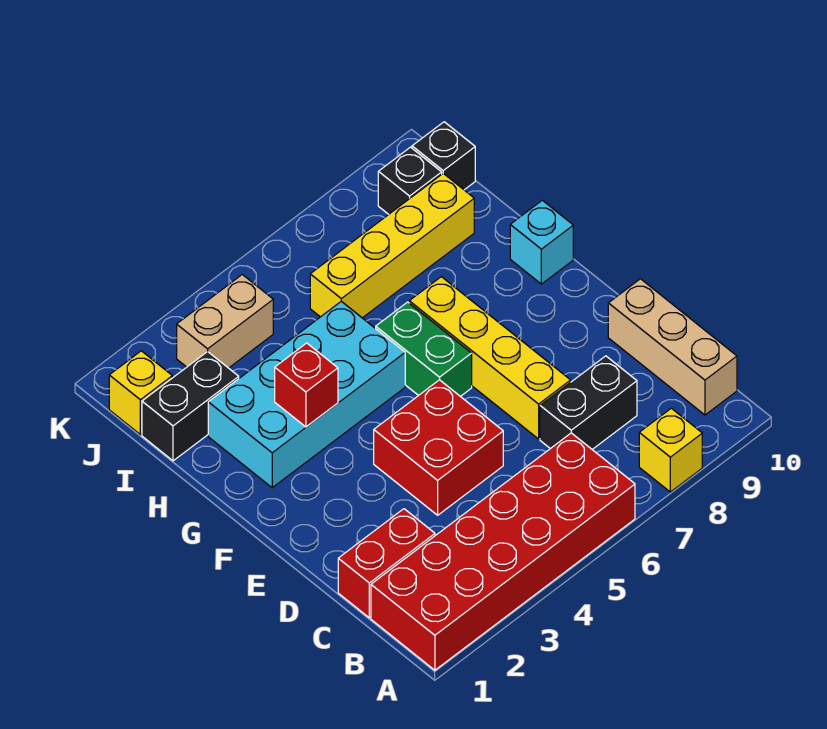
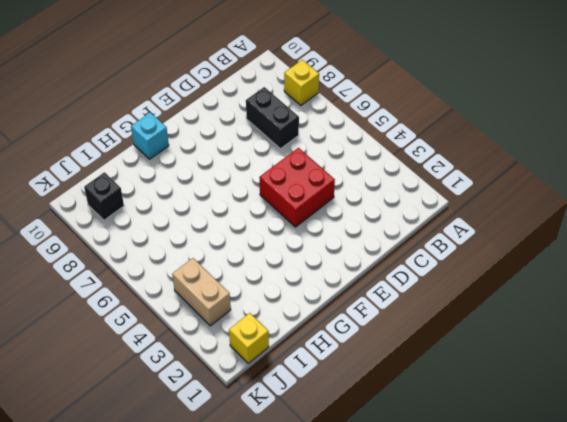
none -> red 2x6 brick [371,433,635,670]
none -> tan 1x3 brick [608,279,737,415]
none -> red 1x2 brick [338,509,435,618]

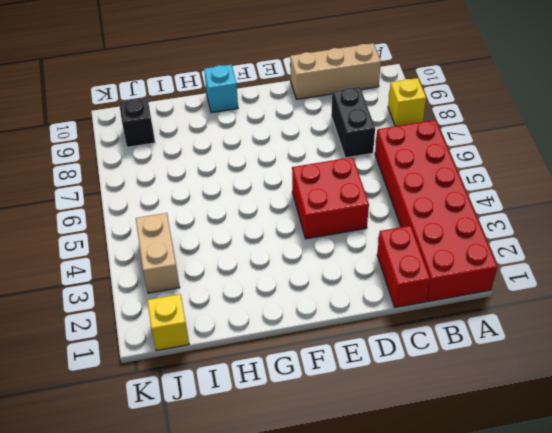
none -> yellow 1x4 brick [409,277,571,439]
none -> green 1x2 brick [376,302,472,396]
none -> cyan 2x4 brick [208,301,405,488]

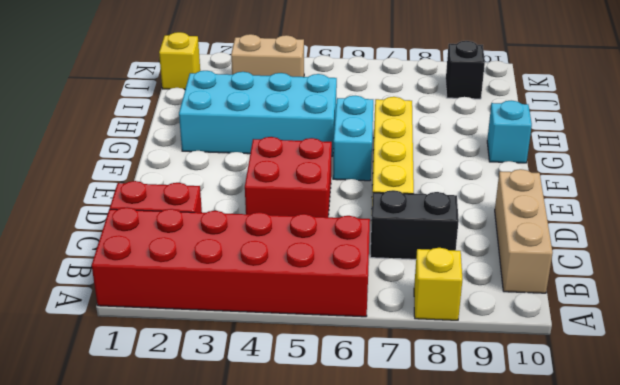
cyan 1x2 brick [333,96,373,181] -> green 1x2 brick [376,302,472,396]
none -> black 1x2 brick [142,352,239,461]
none -> yellow 1x4 brick [310,173,474,318]
none -> black 1x1 brick [412,122,475,190]

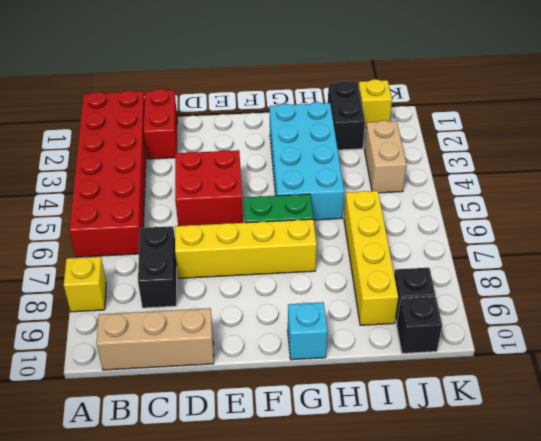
none -> red 1x1 brick [275,343,338,427]

